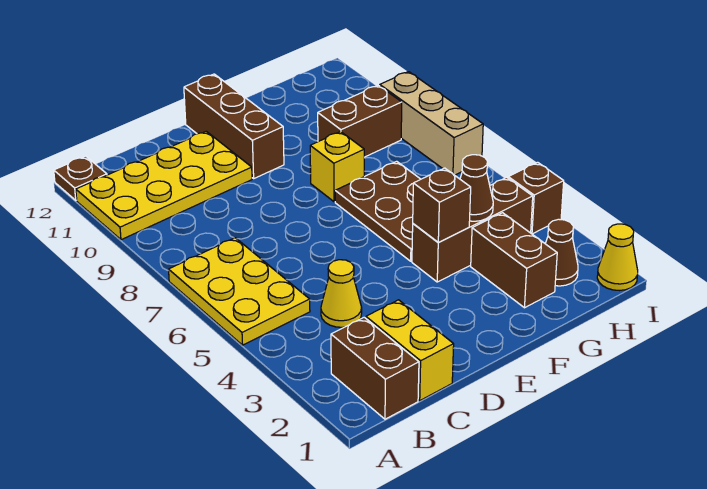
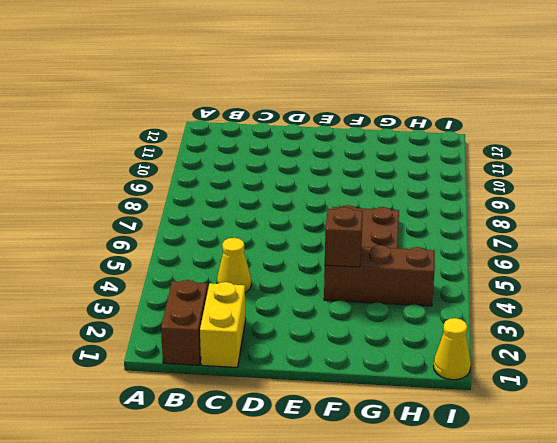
none -> yellow 2x3 plate [169,238,310,345]
none -> yellow 2x4 plate [76,131,252,240]
none -> brown 1x1 plate [54,156,107,200]

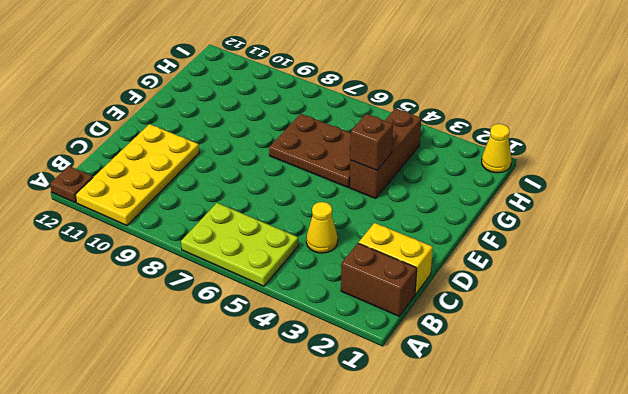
lime 2x3 plate [181,203,298,286] -> yellow 2x3 plate [169,238,310,345]
none -> brown 1x3 brick [184,74,284,178]
none -> yellow 1x1 brick [310,132,364,202]
none -> brown 1x2 brick [471,213,557,308]

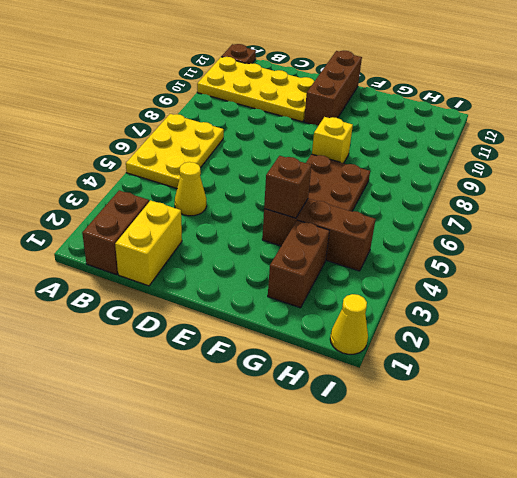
none -> brown 1x2 brick [318,85,402,157]
none -> brown 1x1 cone [545,219,578,286]
none -> brown 1x1 brick [508,162,564,234]

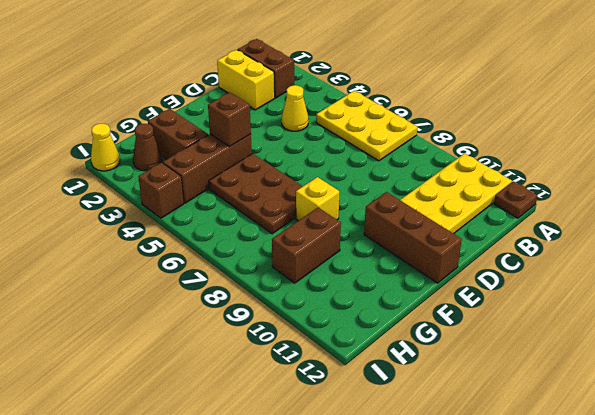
none -> tan 1x3 brick [380,72,483,175]
none -> brown 1x1 cone [460,155,493,221]

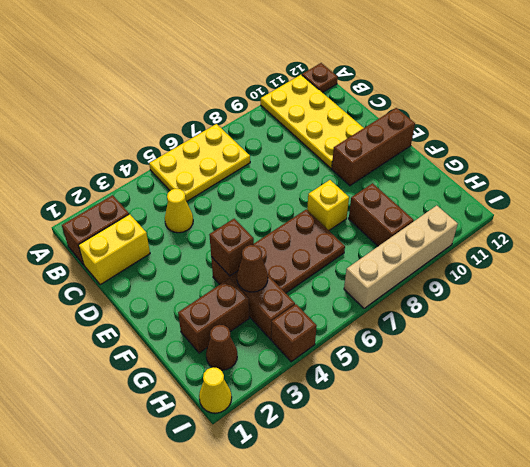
tan 1x4 brick [344,205,458,309] -> tan 1x3 brick [380,72,483,175]

